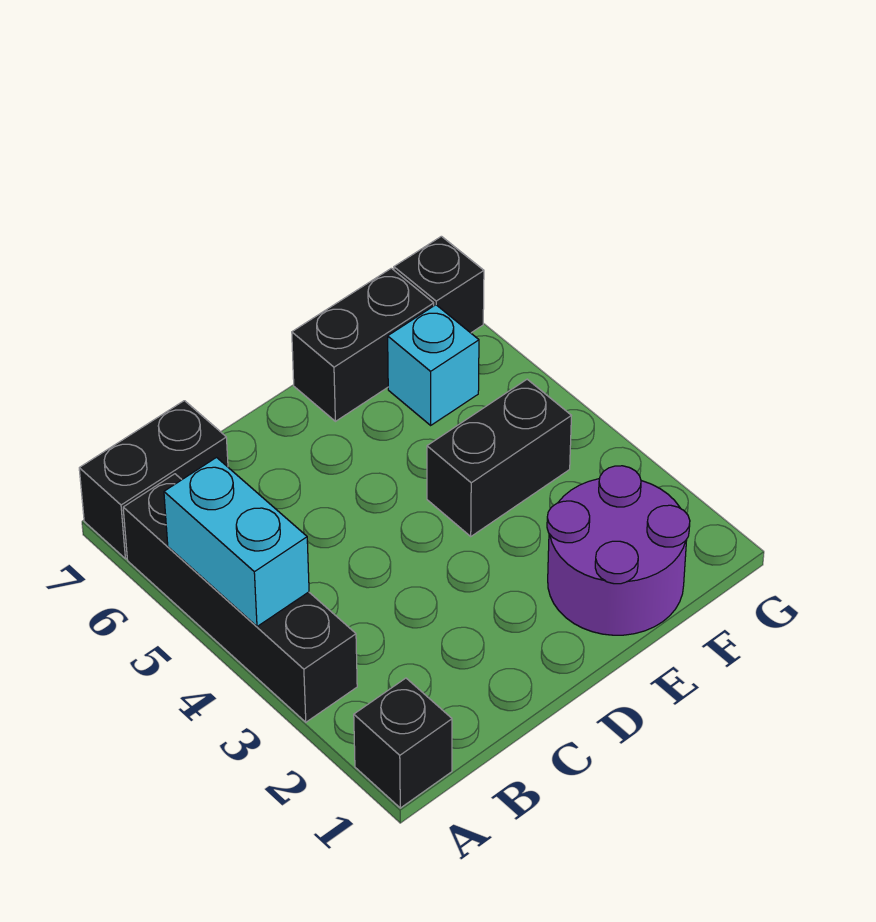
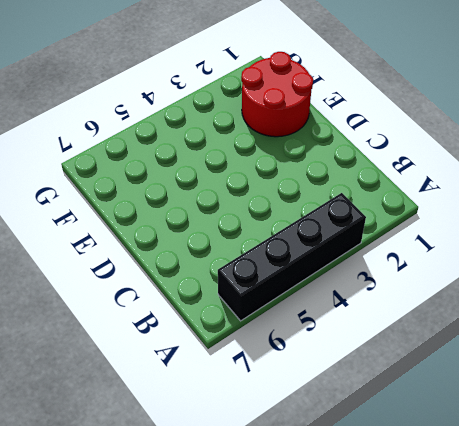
red 2x2 round brick [241,52,313,137] -> purple 2x2 round brick [547,466,690,635]
none -> black 1x1 brick [354,678,452,808]
none -> black 1x2 brick [79,401,228,559]

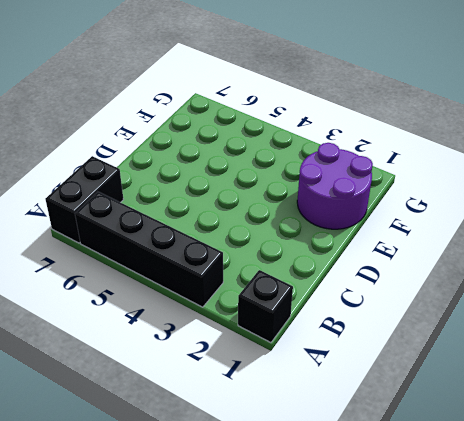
none -> black 1x2 brick [427,379,571,536]
none -> black 1x2 brick [292,268,434,421]

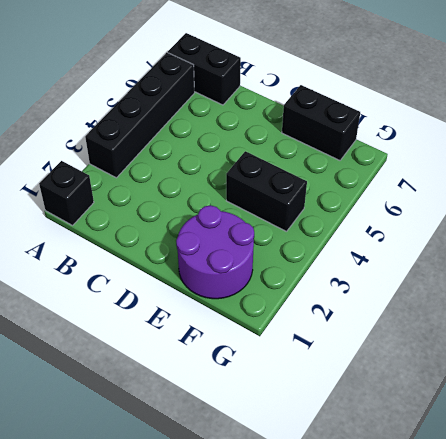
none -> cyan 1x1 brick [388,305,479,425]
none -> black 1x1 brick [394,236,484,333]

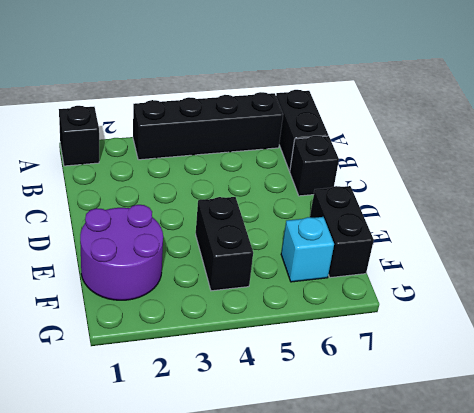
black 1x1 brick [290,136,339,196] -> black 1x1 brick moved to [394,236,484,333]
none -> cyan 1x2 brick [164,458,309,627]

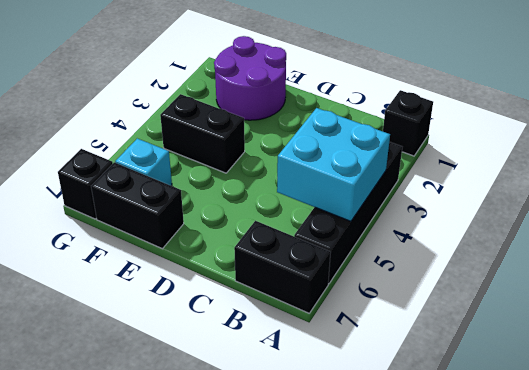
cyan 2x2 brick [277,108,390,221] -> cyan 1x2 brick [164,458,309,627]

